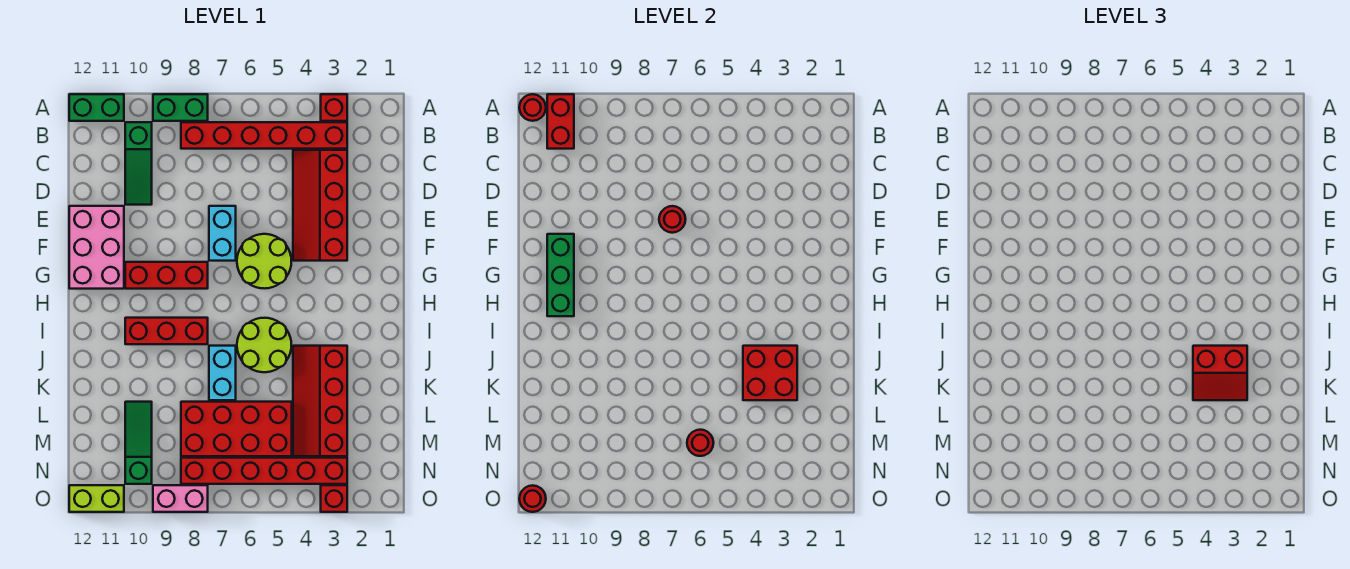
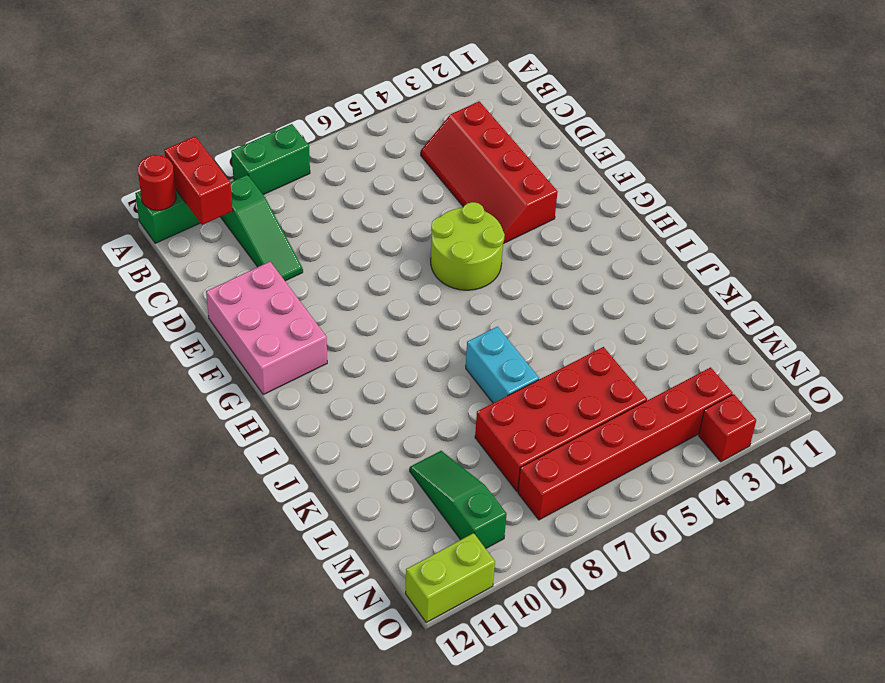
none -> red 1x1 brick [321,94,347,121]
none -> red 1x6 brick [181,122,347,149]
none -> cyan 1x2 brick [209,206,236,261]

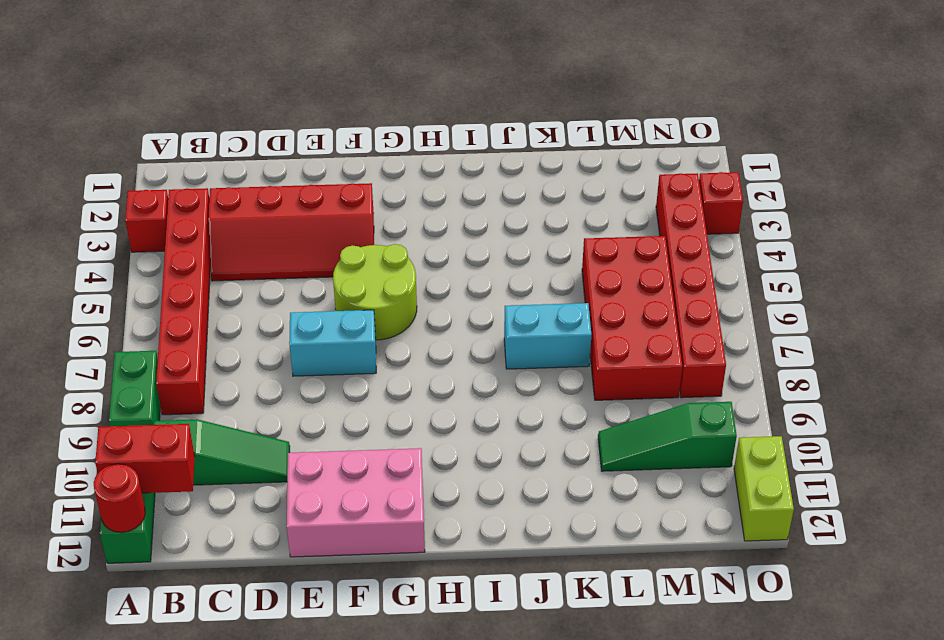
none -> red 1x3 brick [125,262,208,289]
none -> lime 2x2 round brick [237,318,291,372]
none -> red 1x3 brick [125,318,208,344]

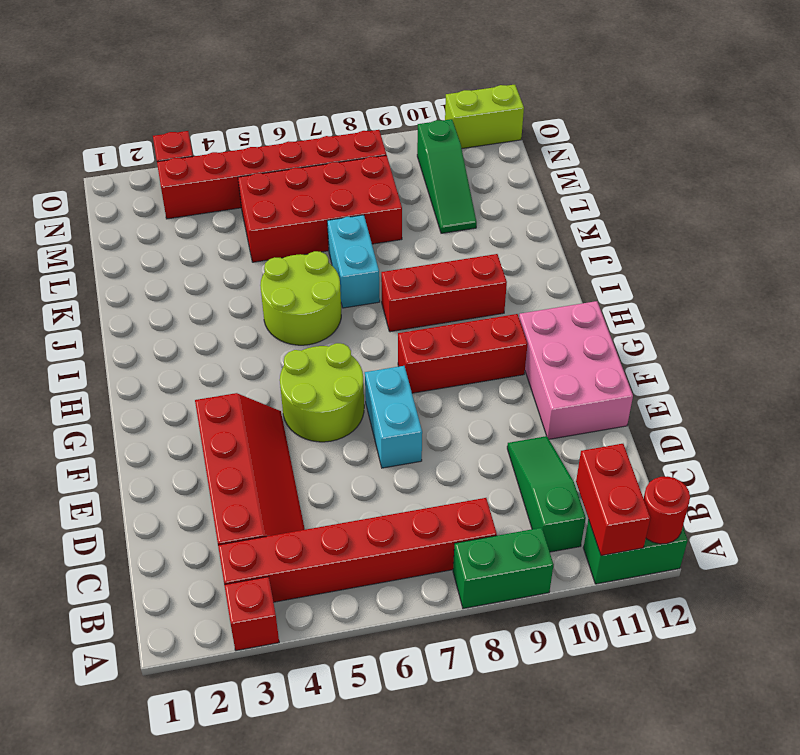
none -> red 2x4 slope [293,346,347,456]
none -> pink 1x2 brick [153,485,208,512]
none -> red 1x1 round brick [659,206,686,233]

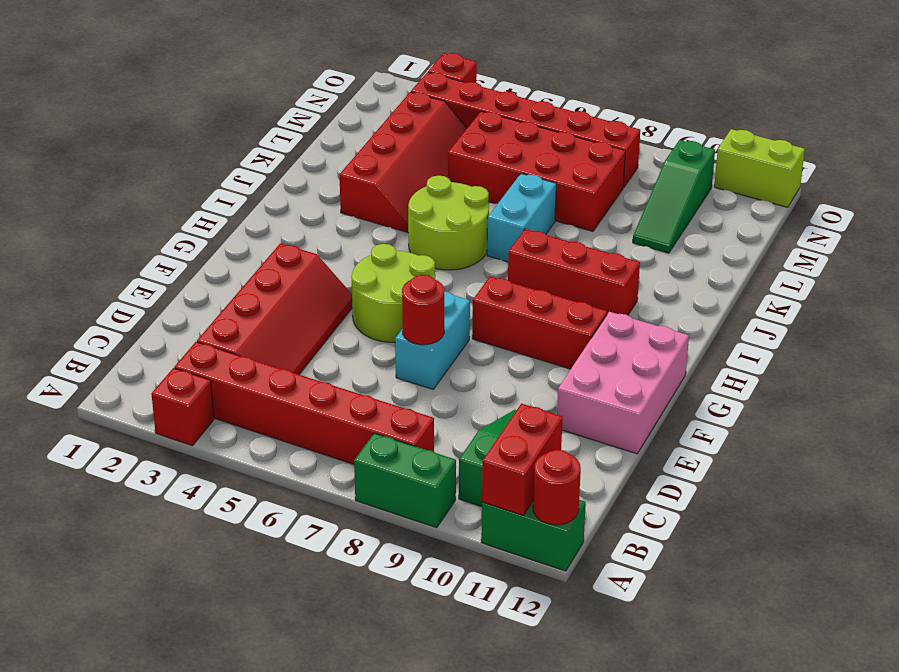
none -> pink 1x2 brick [153,485,208,512]
none -> green 1x3 brick [547,234,574,316]
none -> red 2x2 brick [743,346,797,400]

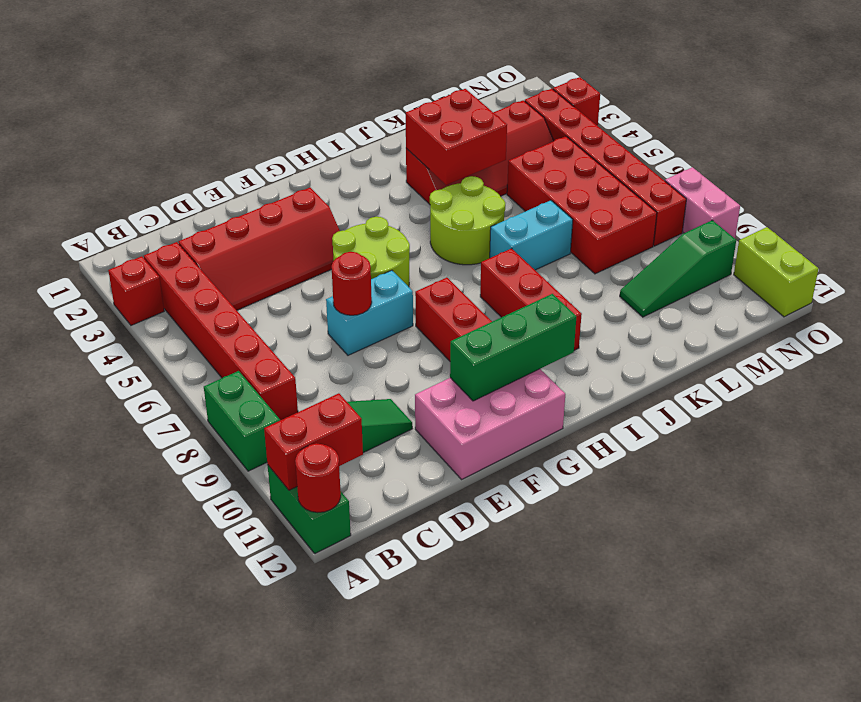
none -> red 1x1 round brick [687,430,714,456]
none -> red 1x1 round brick [519,485,546,512]
none -> red 2x2 slope [1193,346,1247,400]

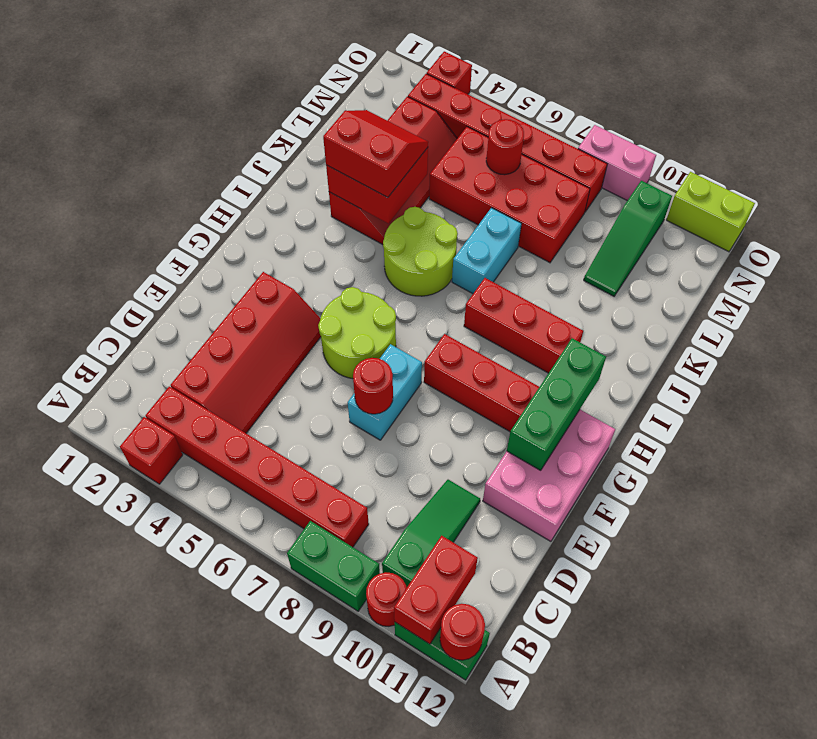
red 1x1 round brick [366,572,407,626] -> red 1x1 round brick moved to [519,485,546,512]

